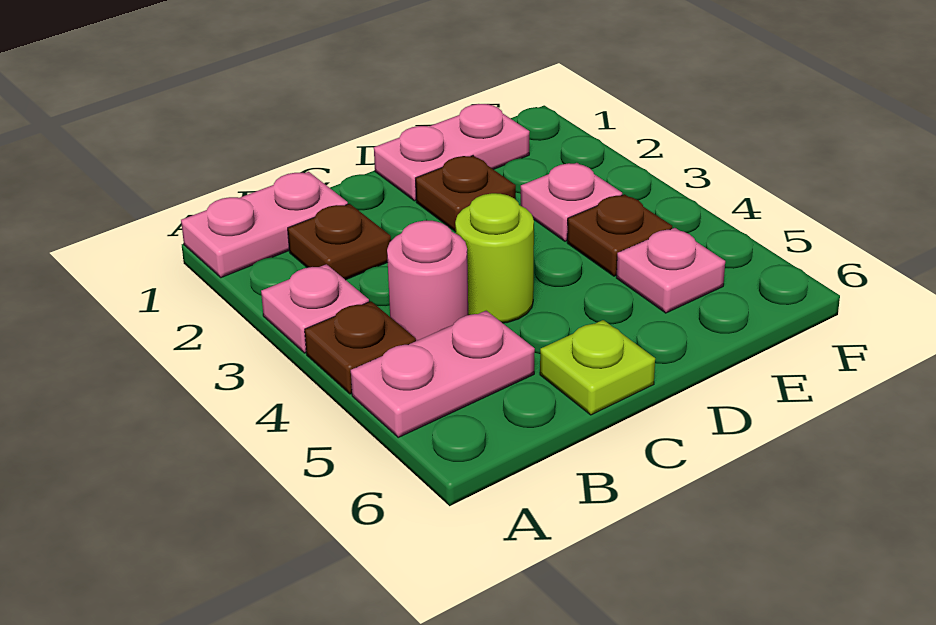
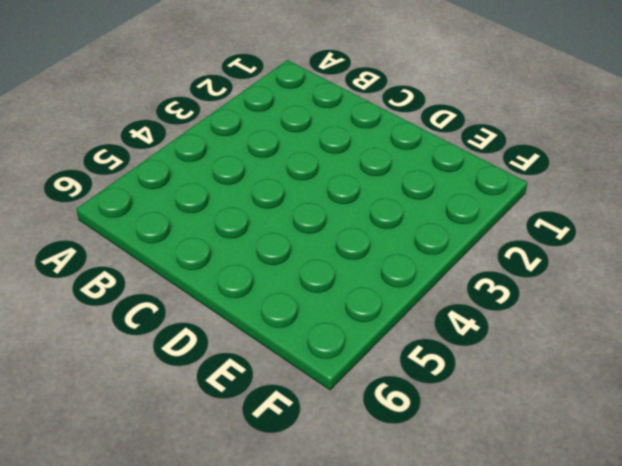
none -> pink 1x2 plate [181,172,348,278]
none -> pink 1x1 plate [261,264,369,353]
none -> brown 1x1 plate [305,301,416,394]

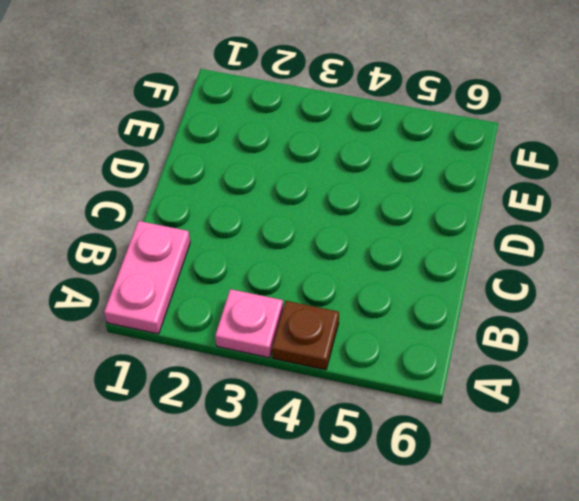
none -> pink 1x2 plate [351,311,535,437]
none -> brown 1x1 plate [288,204,391,280]
none -> pink 1x1 round brick [387,221,468,341]

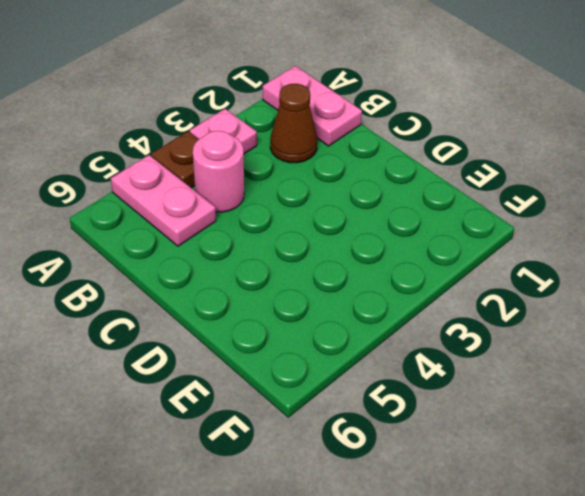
brown 1x1 cone [270,84,317,163] -> brown 1x1 plate [288,204,391,280]
none -> lime 1x1 round brick [455,193,534,323]
none -> lime 1x1 plate [540,320,655,415]
none -> pink 1x2 plate [374,104,529,201]

